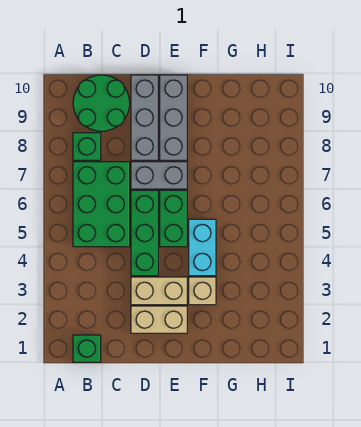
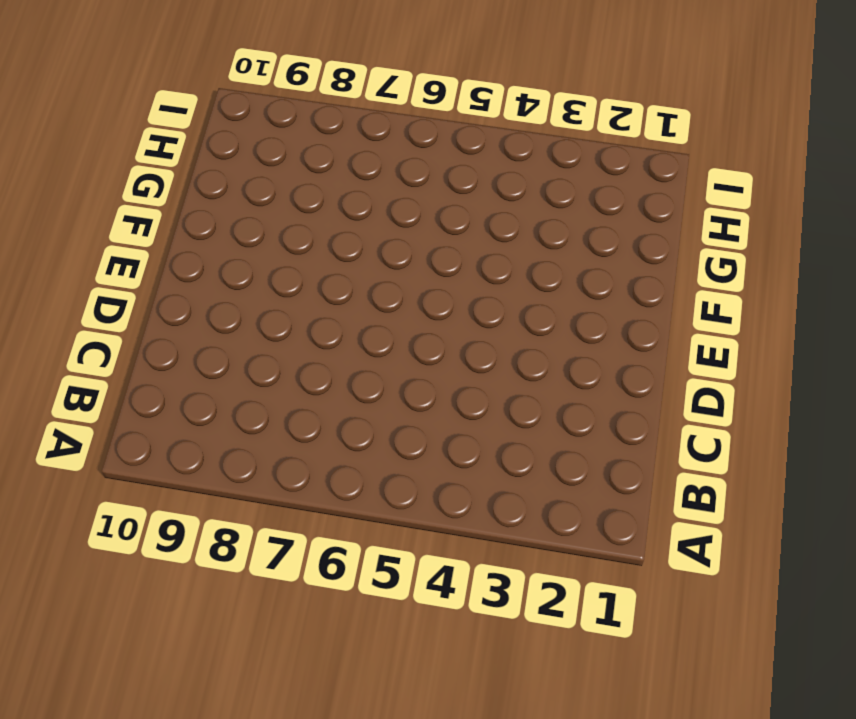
none -> green 1x1 brick [73,335,101,362]
none -> green 2x3 brick [73,162,130,247]
none -> green 1x1 brick [73,133,101,160]

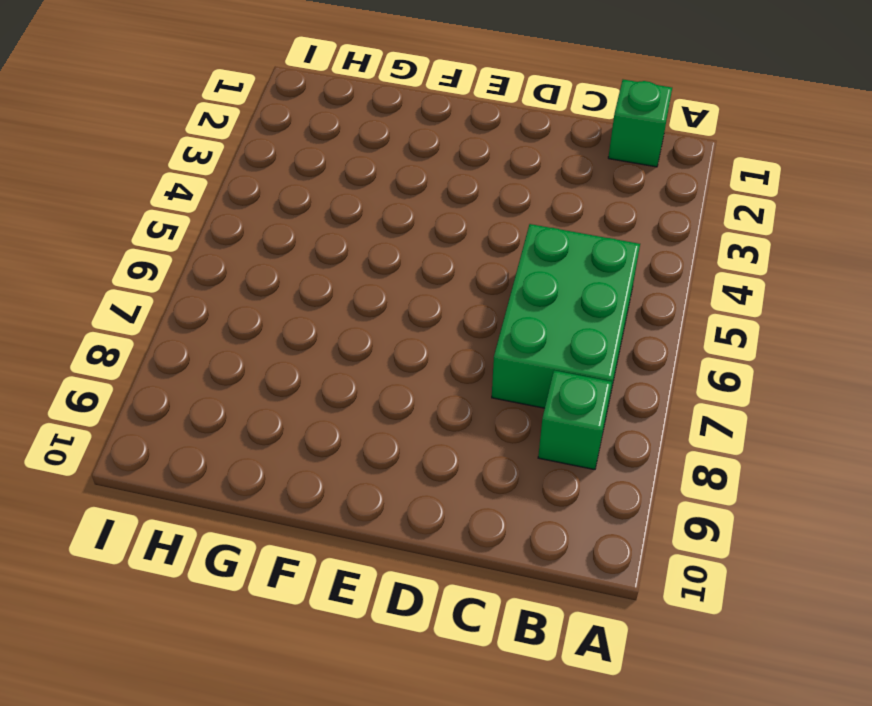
none -> green 2x2 round brick [73,75,129,131]
none -> tan 1x2 brick [131,306,187,333]
none -> tan 1x2 brick [131,277,187,305]

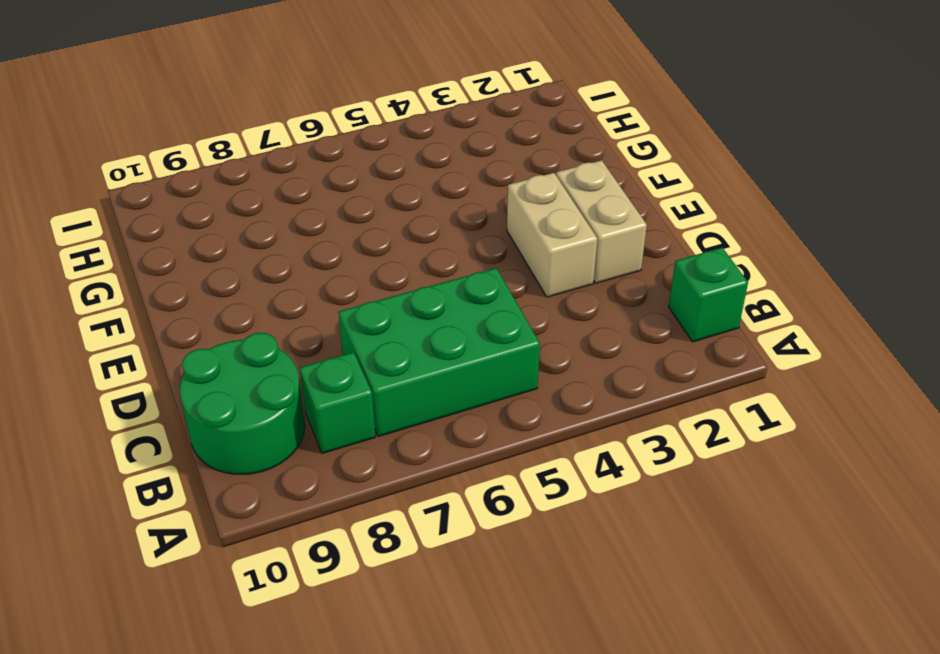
none -> green 1x3 brick [131,190,158,276]
none -> grey 1x2 brick [131,162,187,189]
none -> grey 1x3 brick [131,75,158,160]

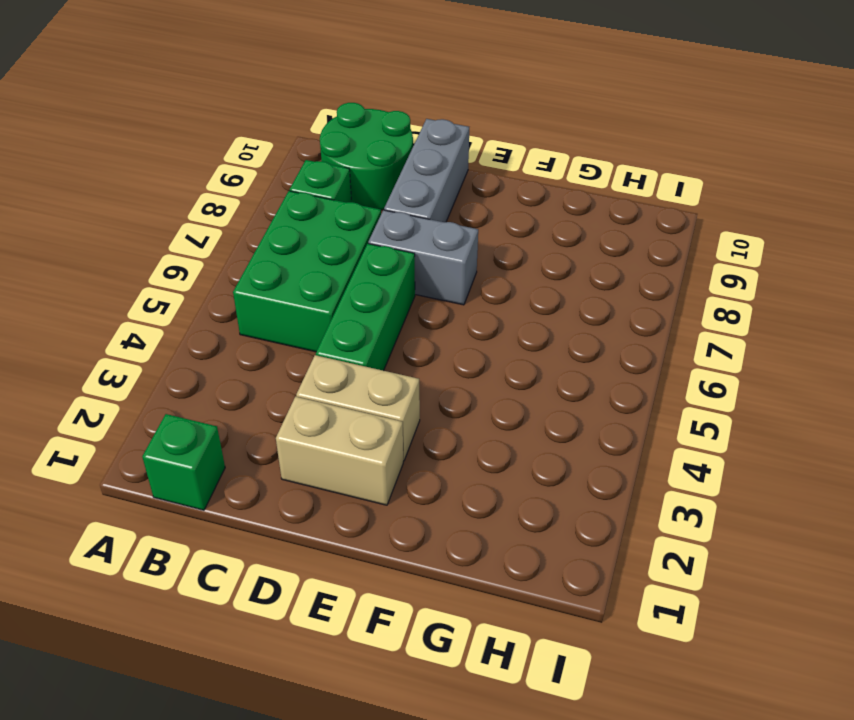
none -> green 1x2 brick [160,190,187,247]
none -> grey 1x3 brick [160,75,187,160]
none -> tan 1x1 brick [189,277,216,305]

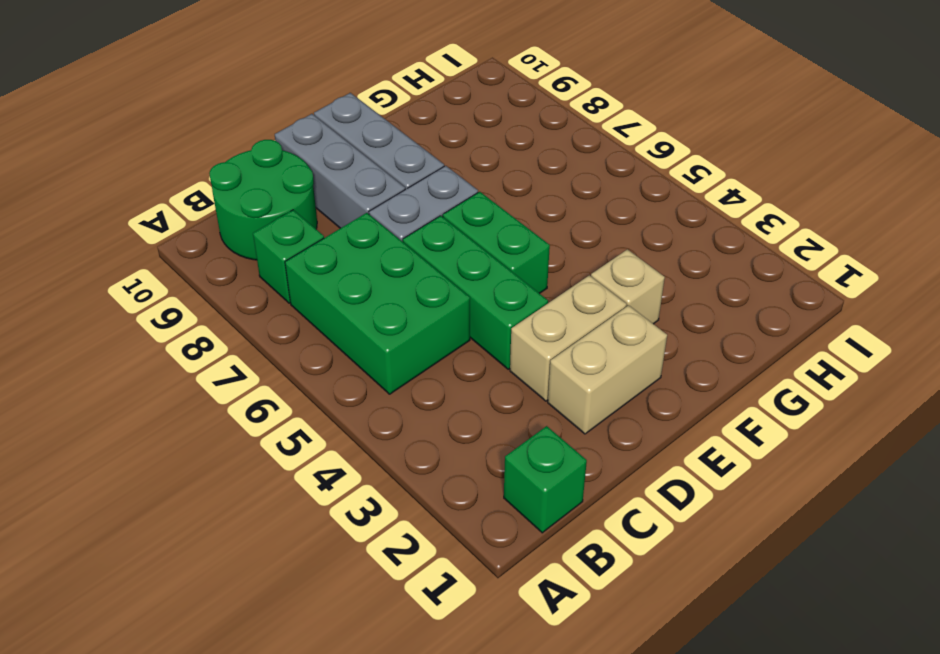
none -> cyan 1x2 brick [189,219,216,276]

